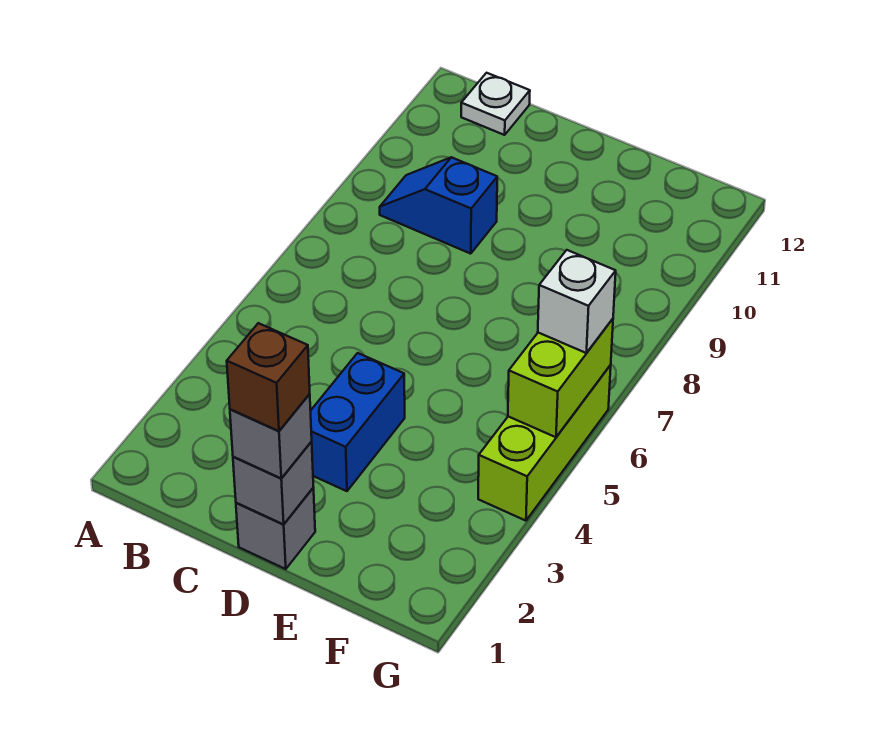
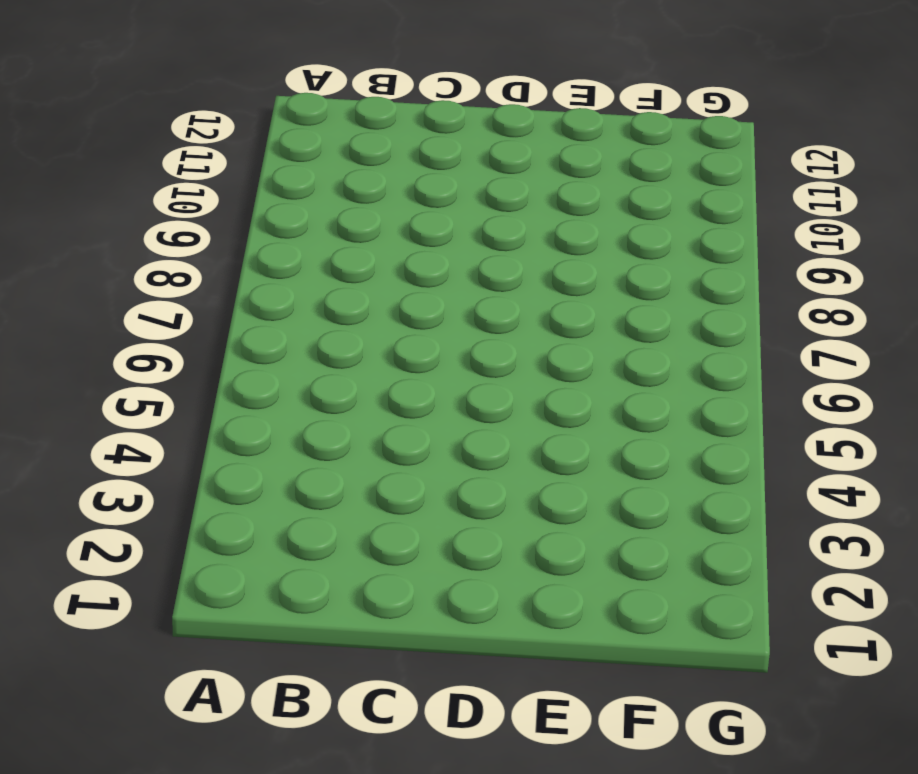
none -> blue 1x2 slope [380,157,497,254]
none -> white 1x1 plate [461,73,530,135]

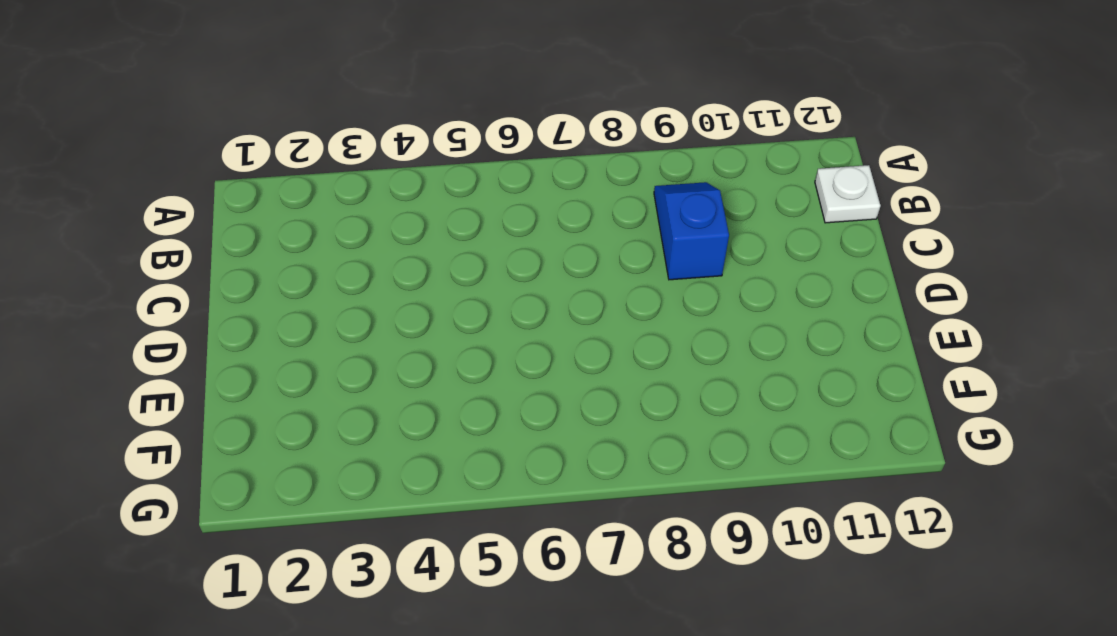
none -> grey 1x1 brick [236,488,315,569]
none -> blue 1x2 brick [311,353,405,491]

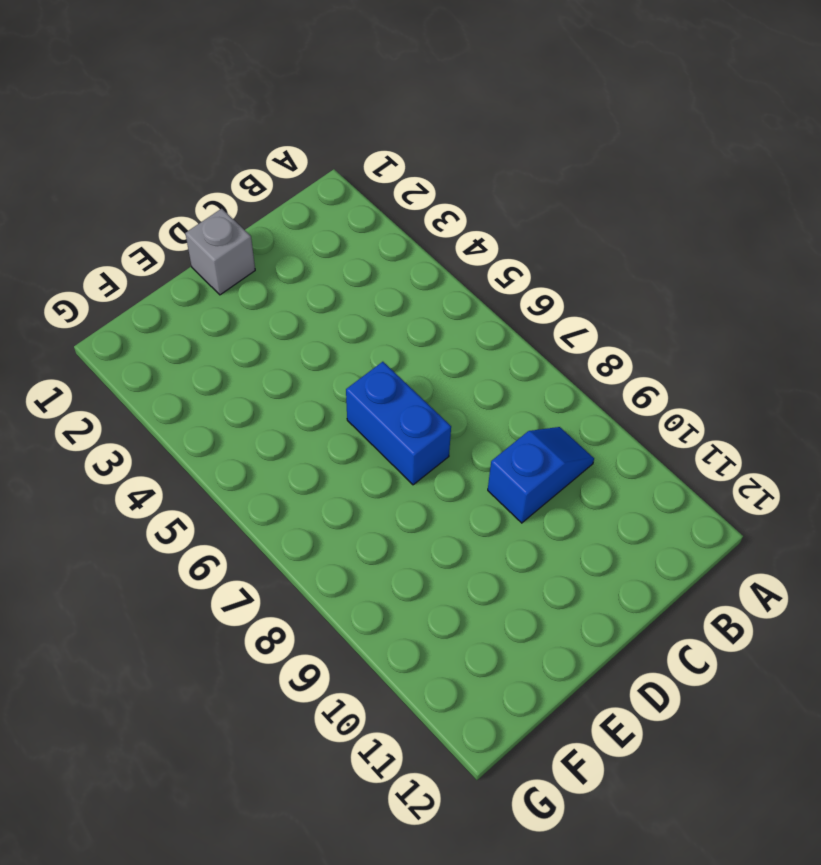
blue 1x2 brick [346,362,451,485] -> blue 1x2 brick moved to [311,353,405,491]
none -> white 1x1 plate [461,73,530,135]
none -> lime 1x3 brick [478,365,611,521]

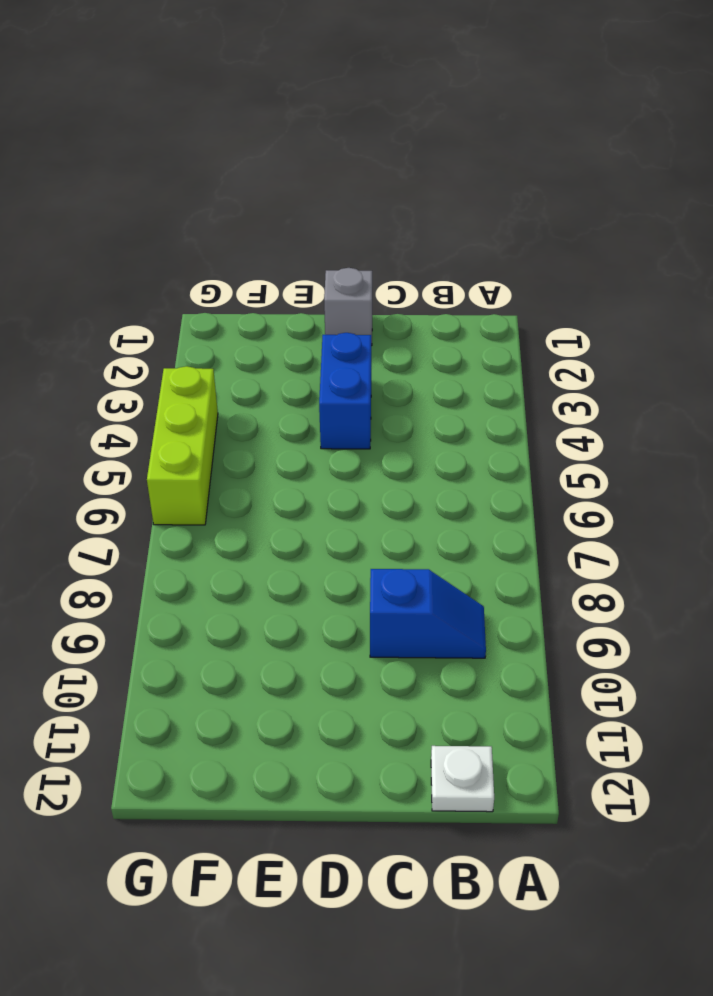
none -> grey 1x1 brick [233,442,313,524]
none -> lime 1x2 brick [508,319,613,437]

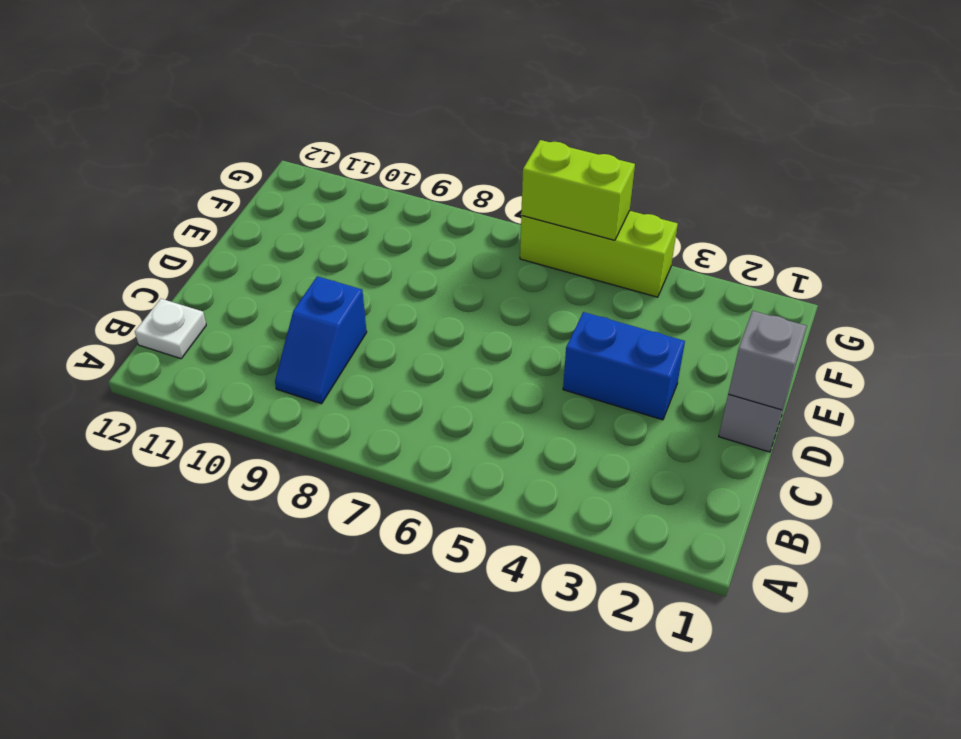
none -> grey 1x1 brick [230,394,312,478]
none -> white 1x1 brick [538,250,616,353]

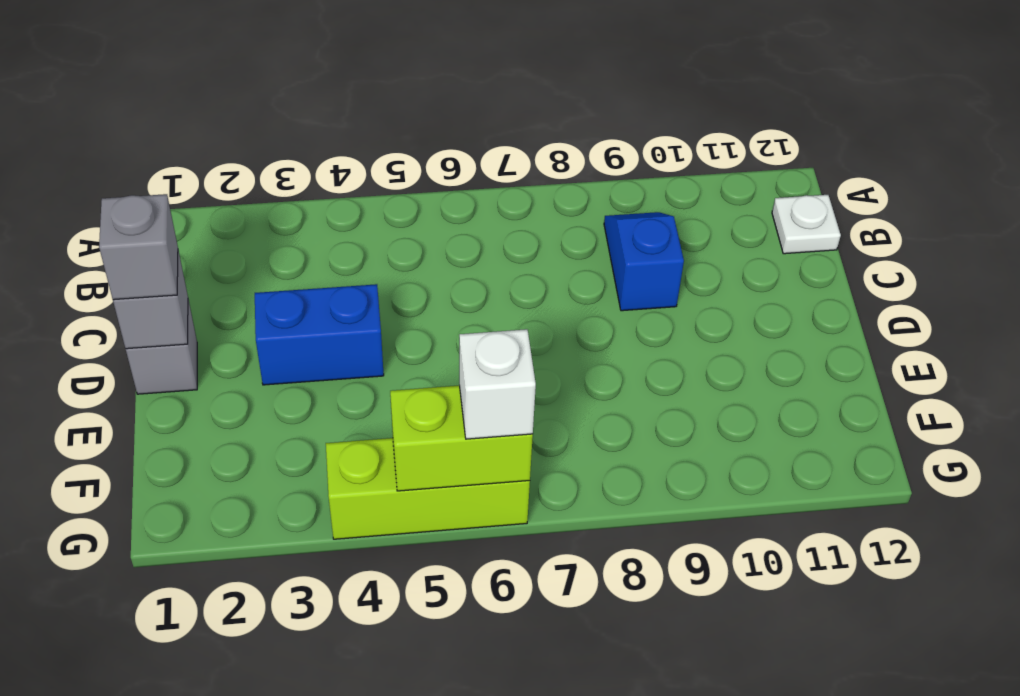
none -> brown 1x1 brick [227,323,310,431]

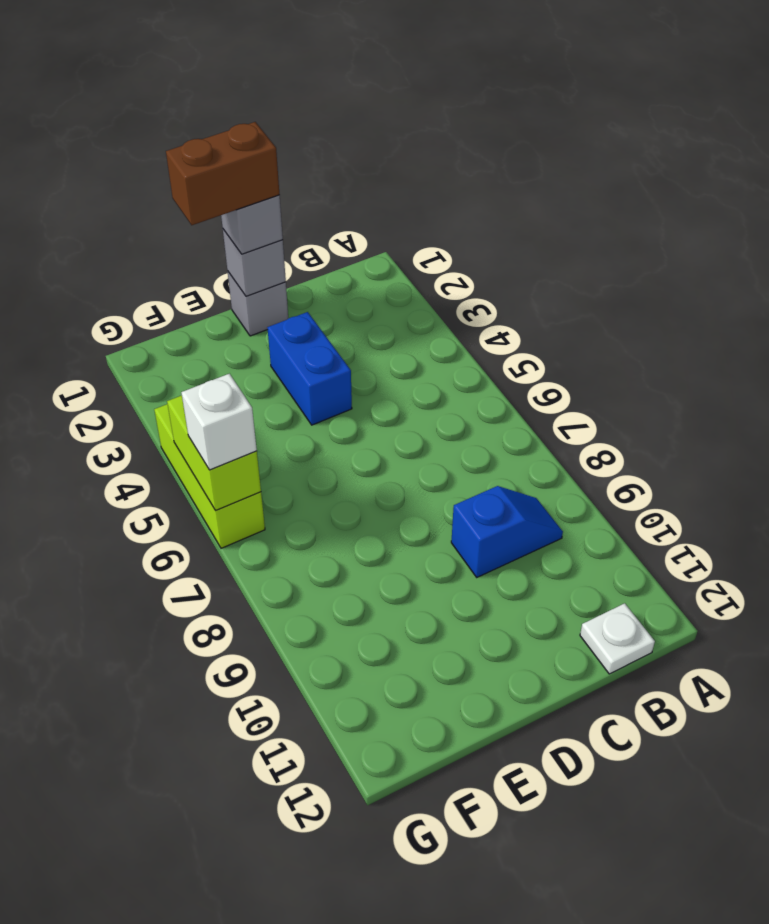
brown 1x2 brick [166,122,280,225] -> brown 1x1 brick [227,323,310,431]

